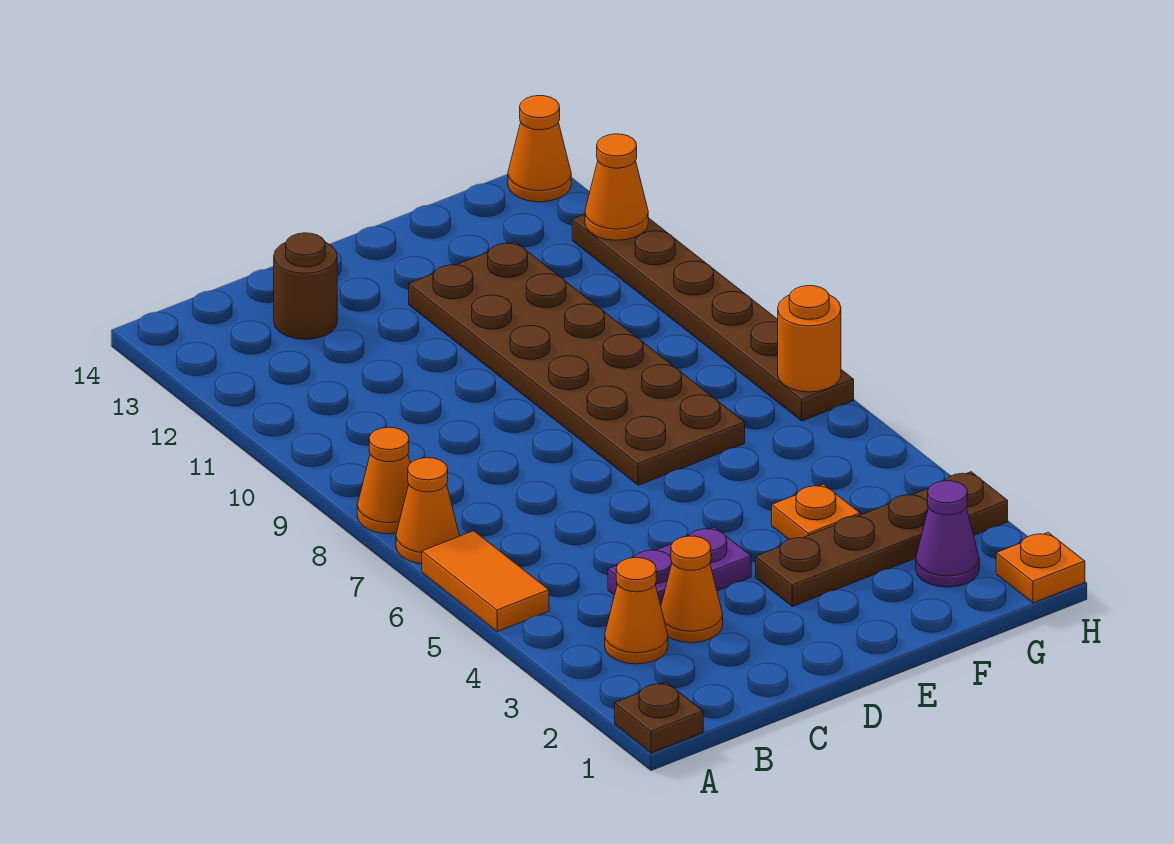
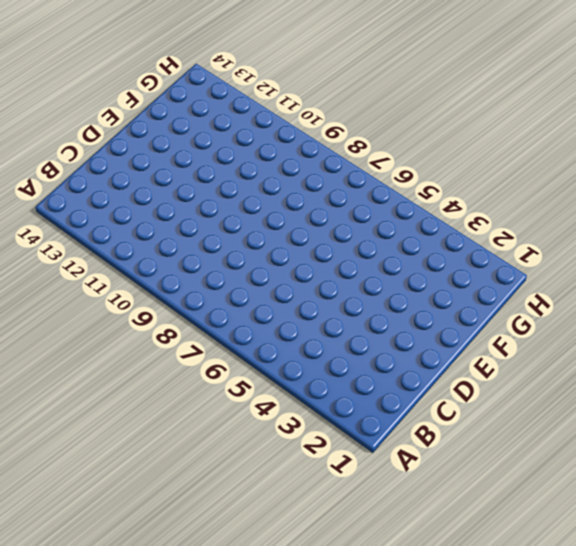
none -> brown 1x1 plate [615,682,703,753]
none -> orange 1x2 tile [422,531,549,632]
none -> orange 1x1 cone [396,458,459,564]

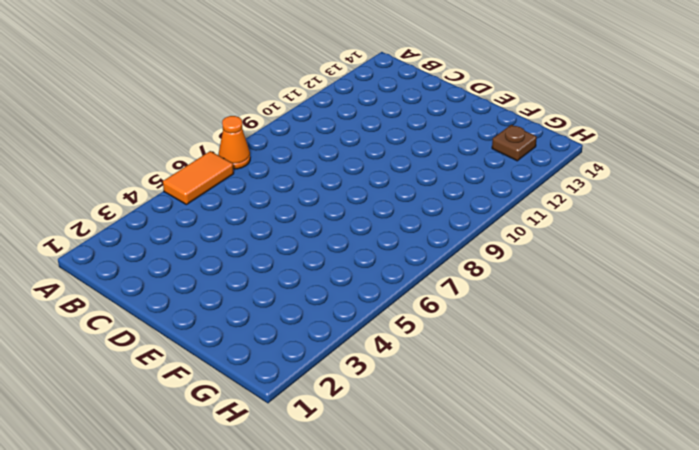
brown 1x1 plate [492,125,537,161] -> brown 1x1 plate moved to [615,682,703,753]
none -> orange 1x1 cone [357,427,410,534]
none -> orange 1x1 cone [605,558,668,664]
none -> orange 1x1 cone [661,536,723,643]

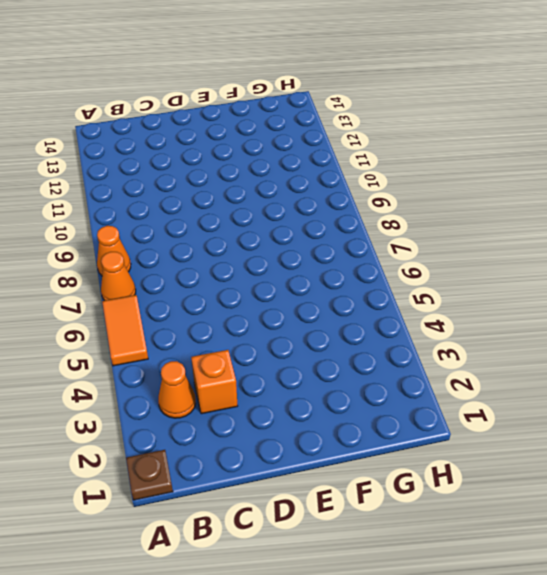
orange 1x1 brick [191,350,238,414] -> orange 1x1 cone [661,536,723,643]
none -> purple 1x2 plate [608,527,751,605]
none -> brown 1x1 round brick [274,233,337,339]
none -> brown 1x4 plate [756,472,1008,607]

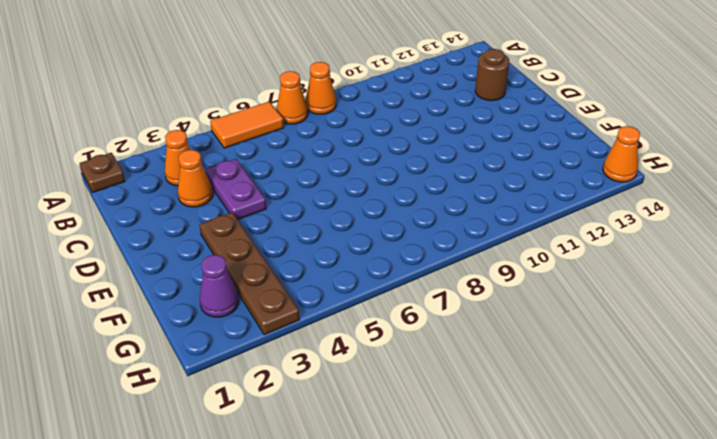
none -> brown 2x6 plate [409,242,745,485]
none -> orange 1x1 plate [772,484,860,539]
none -> orange 1x1 plate [996,532,1085,603]

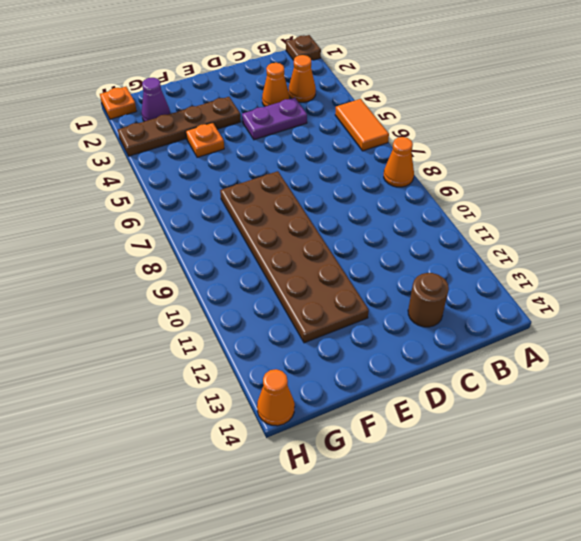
none -> orange 1x1 cone [396,458,459,564]
none -> brown 1x6 plate [572,214,854,421]
none -> orange 1x1 round brick [778,286,841,392]

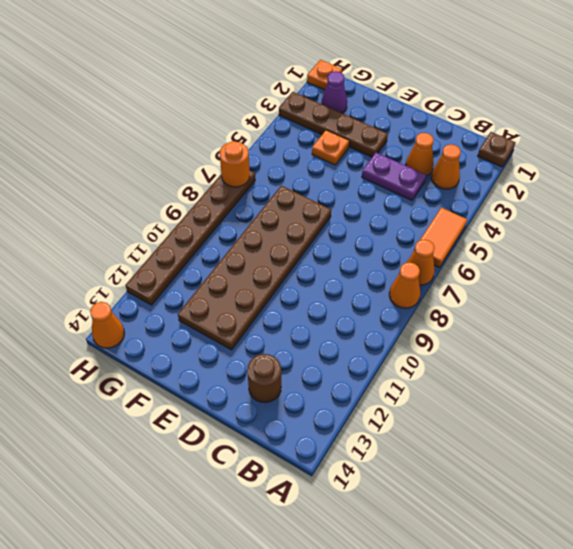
none -> orange 1x1 cone [585,134,648,240]

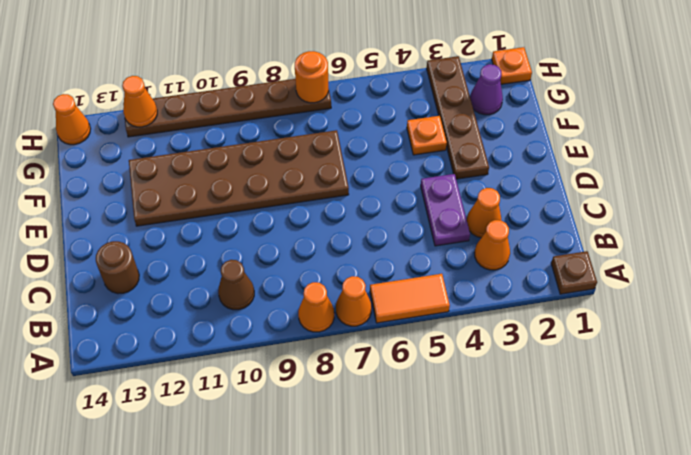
brown 1x1 cone [218,260,254,310] -> none

